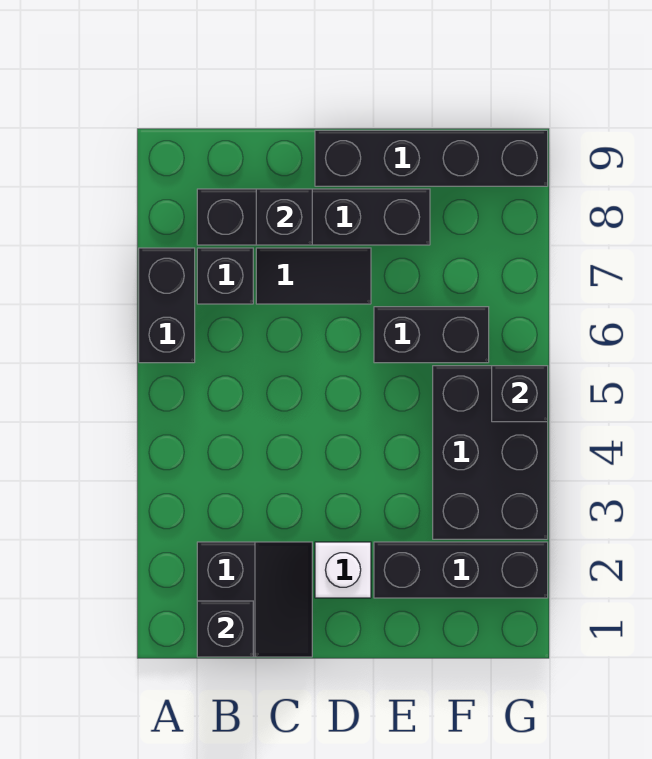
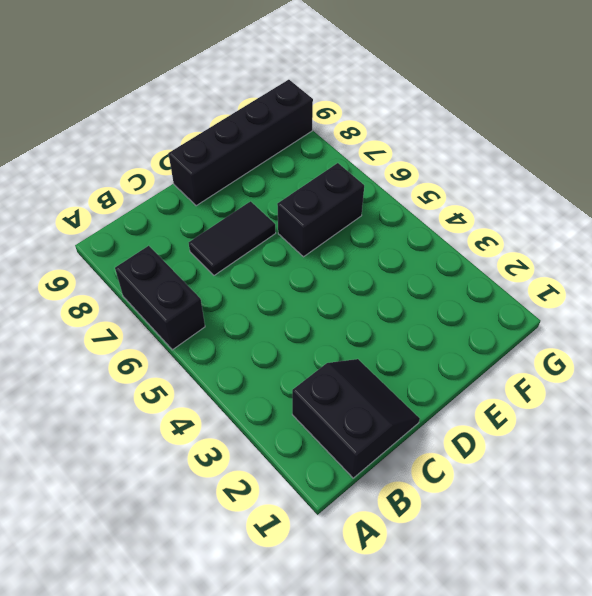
none -> black 1x1 brick [197,248,253,304]
none -> black 1x4 brick [197,189,430,245]
none -> white 1x1 brick [315,542,371,598]

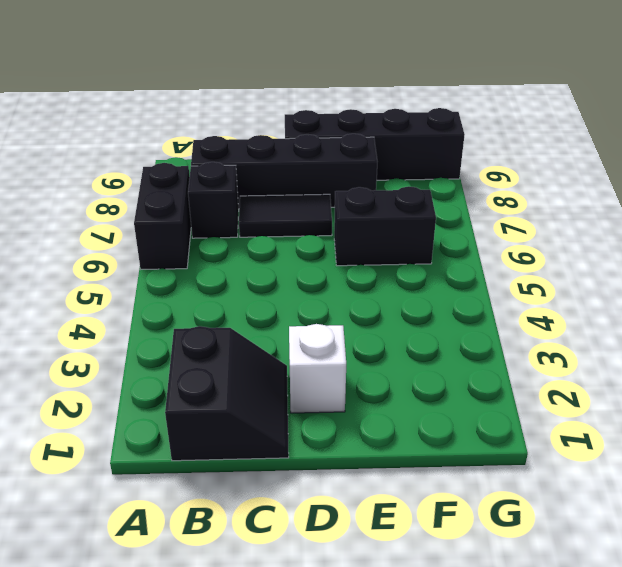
none -> black 1x3 brick [374,542,548,598]
none -> black 2x3 brick [433,366,548,539]
none -> black 1x1 brick [197,601,253,657]

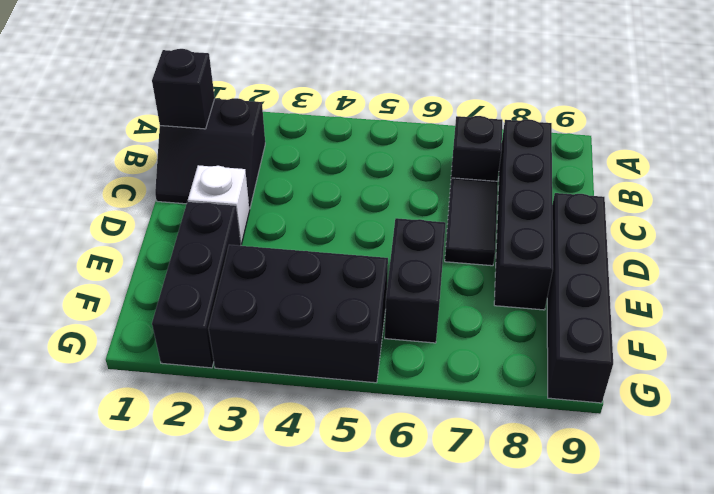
none -> black 1x2 brick [139,248,195,363]
none -> black 1x1 brick [256,189,312,245]
none -> black 1x1 brick [492,366,548,422]

